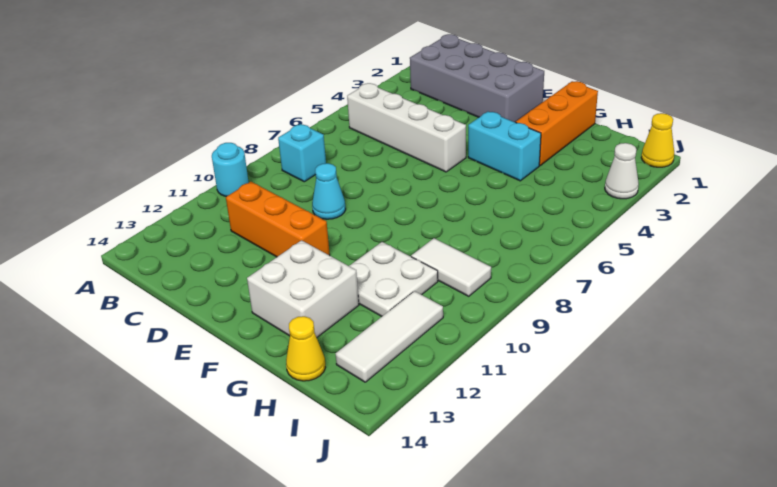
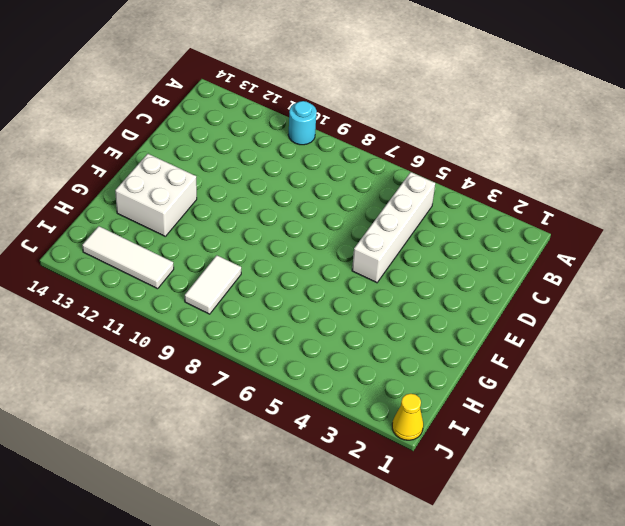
none -> grey 2x4 brick [410,34,544,122]
none -> cyan 1x1 brick [278,124,326,182]
none -> orange 1x3 brick [226,182,330,257]

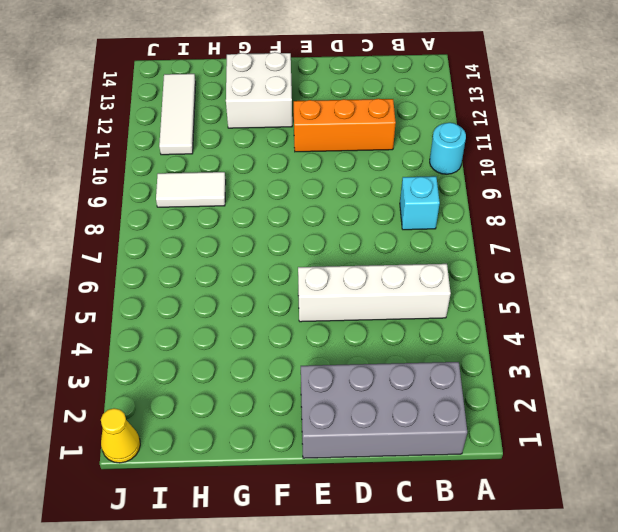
none -> cyan 1x1 cone [312,163,346,219]
none -> cyan 1x2 brick [468,111,541,181]
none -> orange 1x3 brick [516,81,598,165]

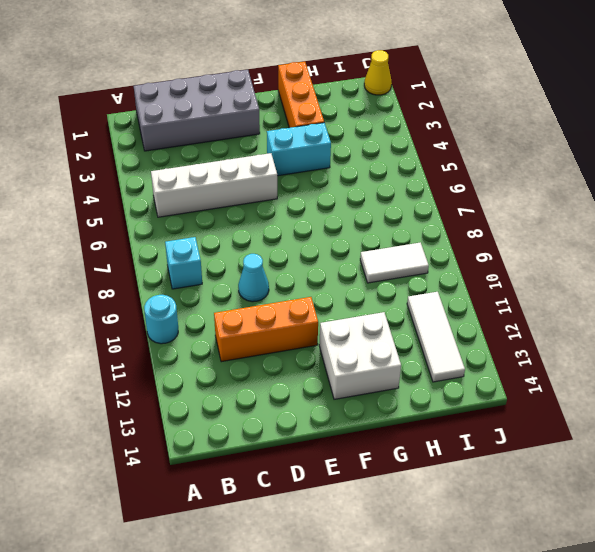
none -> white 2x2 plate [349,242,438,316]
none -> yellow 1x1 cone [286,316,325,381]
none -> white 1x1 cone [605,143,639,199]

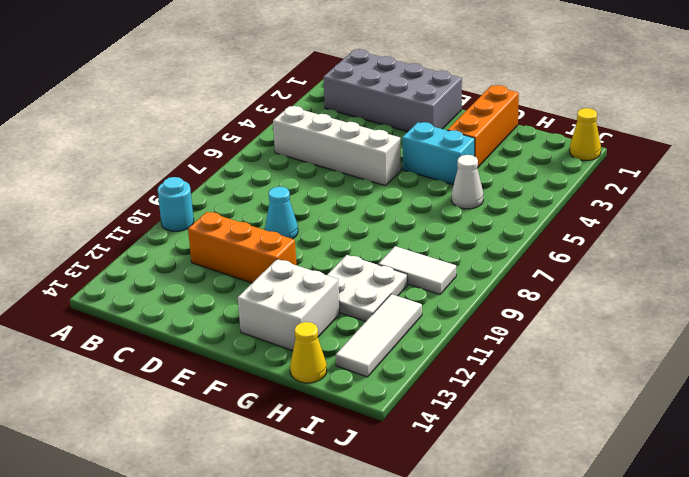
white 1x1 cone [452,155,483,209] -> white 1x1 cone moved to [605,143,639,199]
none -> cyan 1x1 brick [278,124,326,182]

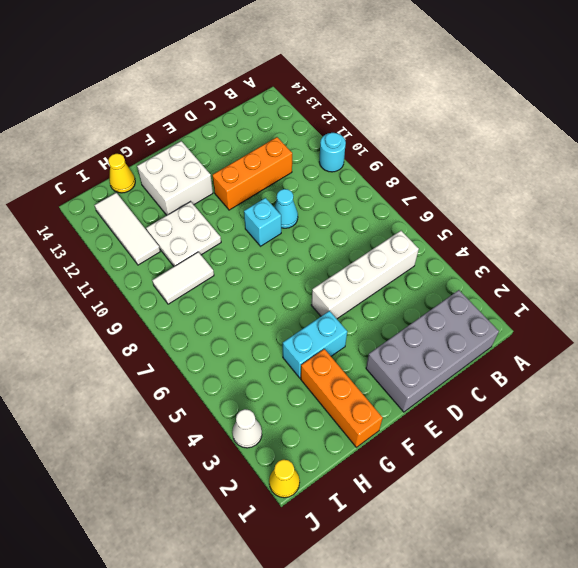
cyan 1x1 brick [244,198,281,246] -> cyan 1x1 brick moved to [278,124,326,182]

